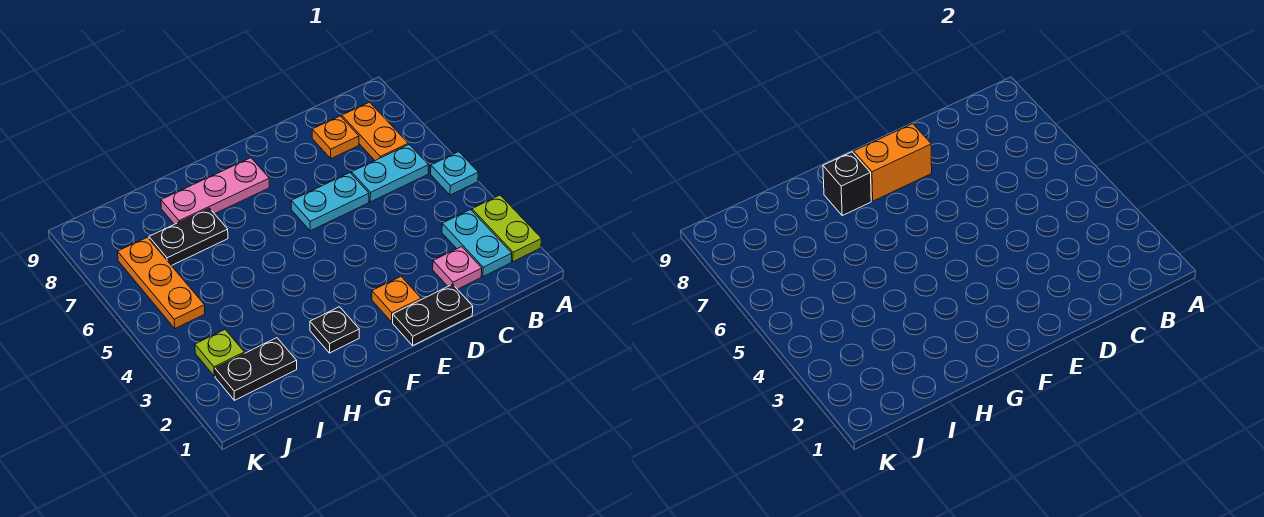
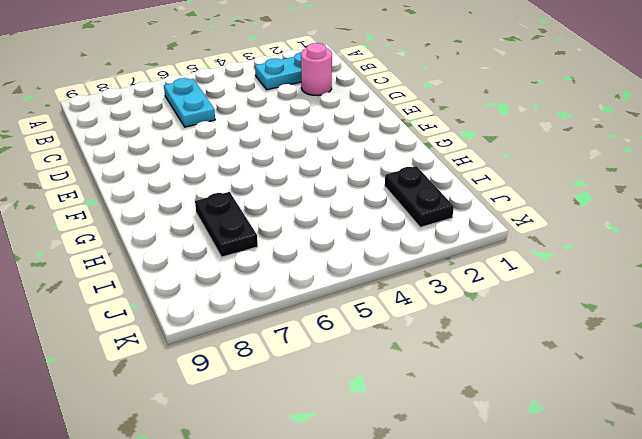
pink 1x1 round brick [301,43,332,96] -> pink 1x1 plate [433,247,482,289]
none -> lime 1x2 plate [472,195,542,262]
none -> cyan 1x1 plate [431,152,478,195]
none -> orange 1x2 plate [342,102,408,160]

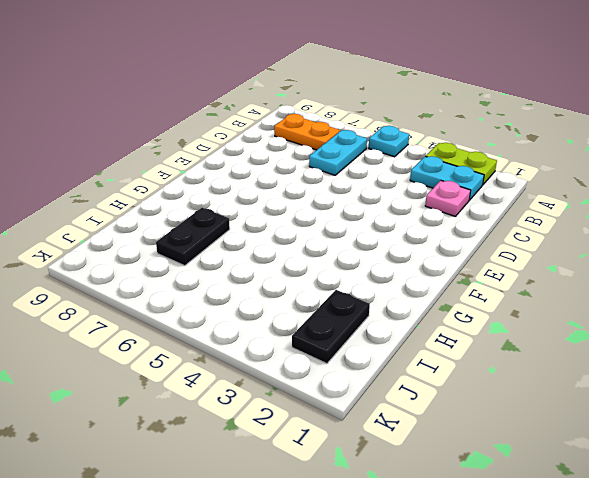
none -> orange 1x1 plate [312,116,359,159]
none -> black 1x2 plate [393,284,473,345]
none -> cyan 1x2 plate [291,173,369,231]

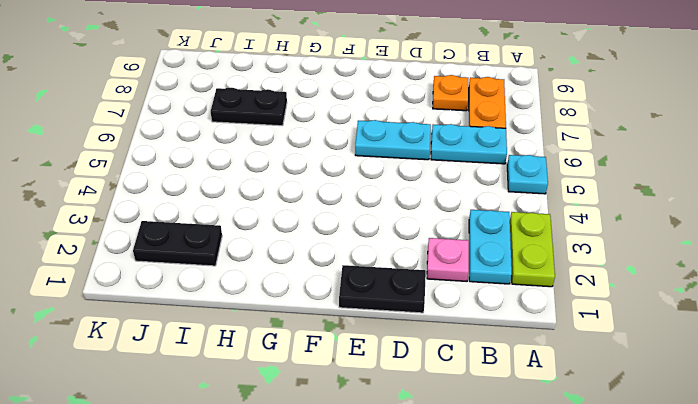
none -> orange 1x1 plate [372,277,421,322]
none -> pink 1x3 plate [161,158,270,224]
none -> black 1x1 plate [310,307,359,353]

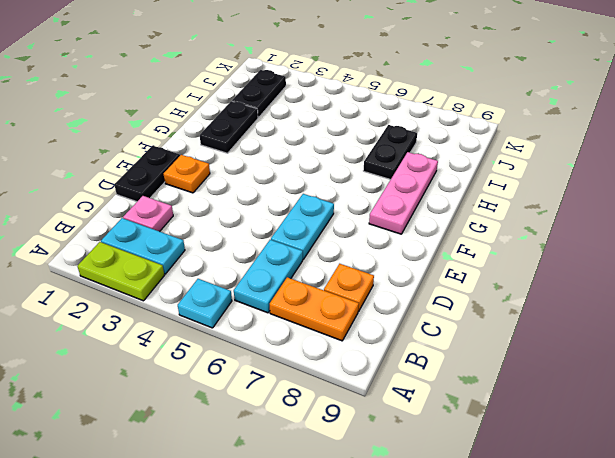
black 1x2 plate [200,101,258,153] -> black 1x1 plate [310,307,359,353]
none -> lime 1x1 plate [195,330,244,376]
none -> orange 1x3 plate [118,237,205,328]
none -> orange 1x2 brick [854,124,932,201]

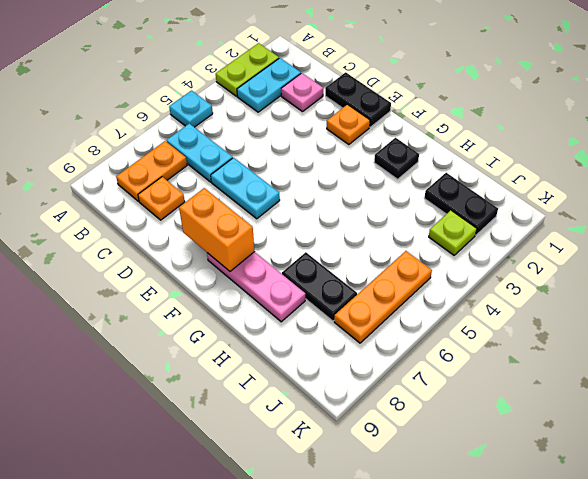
none -> black 1x1 brick [823,152,871,216]

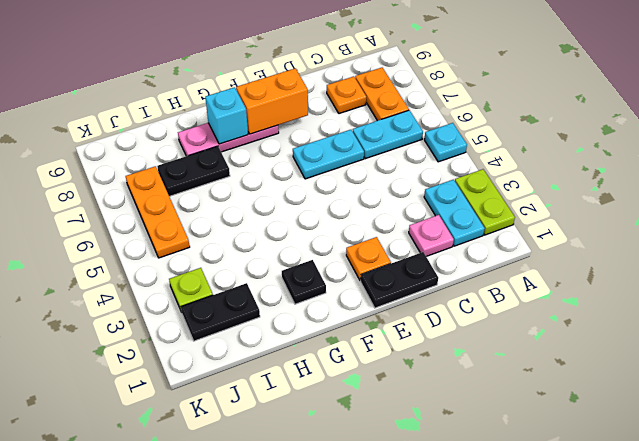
cyan 1x1 brick [205,87,248,144] -> black 1x1 brick [823,152,871,216]

